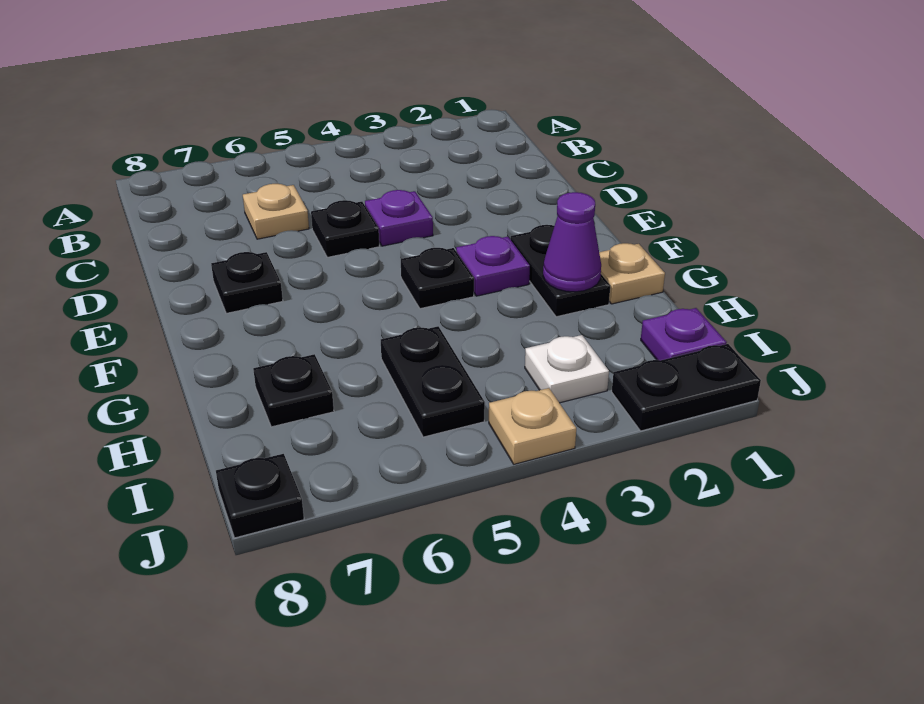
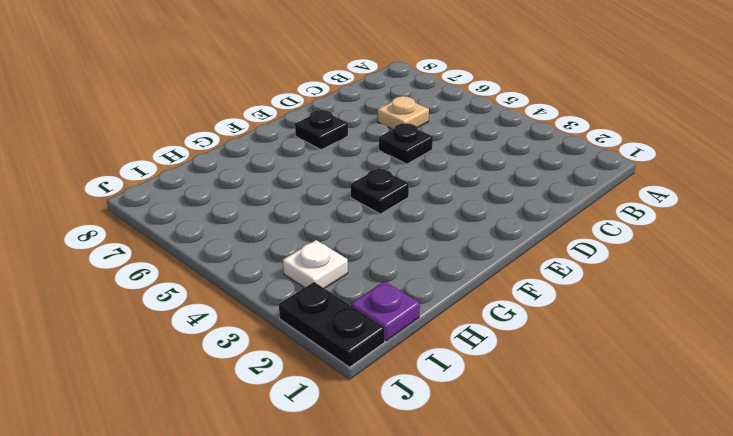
none -> purple 1x1 plate [365,190,433,246]
none -> black 1x2 plate [511,225,610,317]
none -> purple 1x1 plate [456,236,530,296]

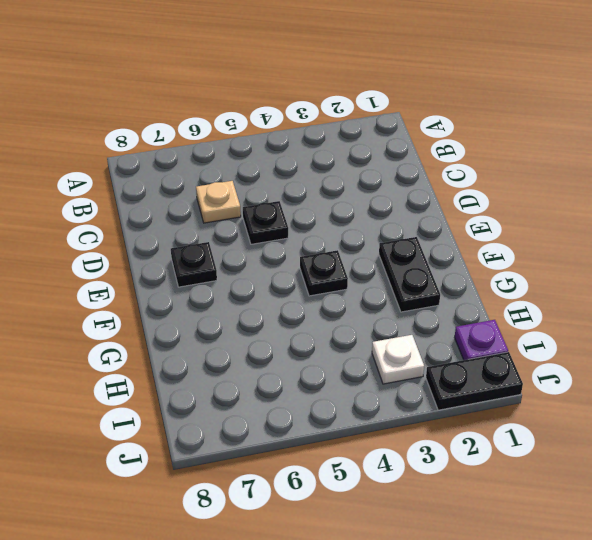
none -> purple 1x1 plate [365,190,433,246]
none -> purple 1x1 plate [456,236,530,296]
none -> tan 1x1 plate [599,243,665,304]

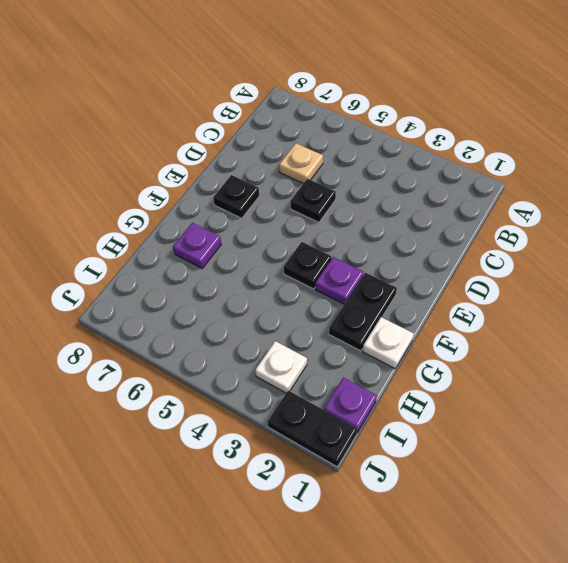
white 1x1 plate [363,317,414,369] -> tan 1x1 plate [599,243,665,304]
purple 1x1 plate [173,223,221,268] -> purple 1x1 plate moved to [365,190,433,246]
none -> black 1x2 plate [381,326,485,437]
none -> black 1x1 plate [253,354,334,427]
none -> tan 1x1 plate [489,388,576,464]

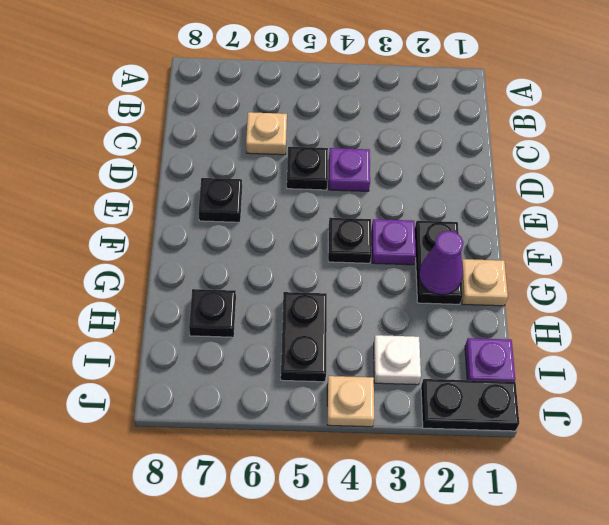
none -> black 1x1 plate [216,454,304,538]

